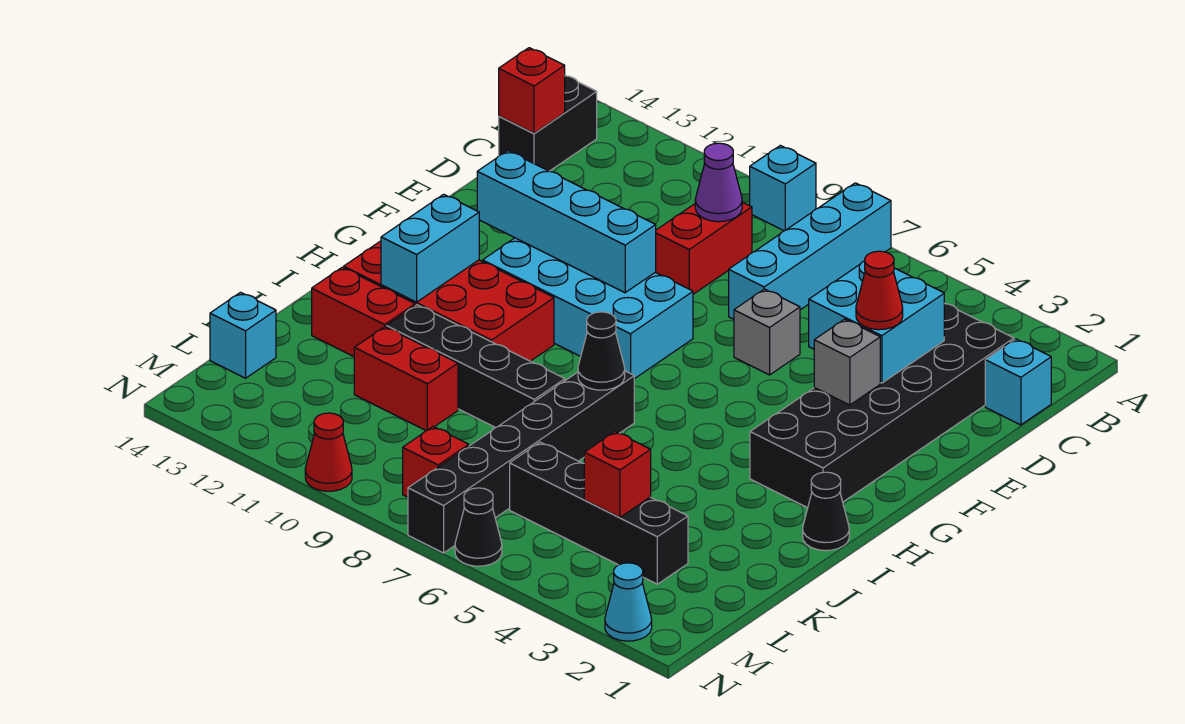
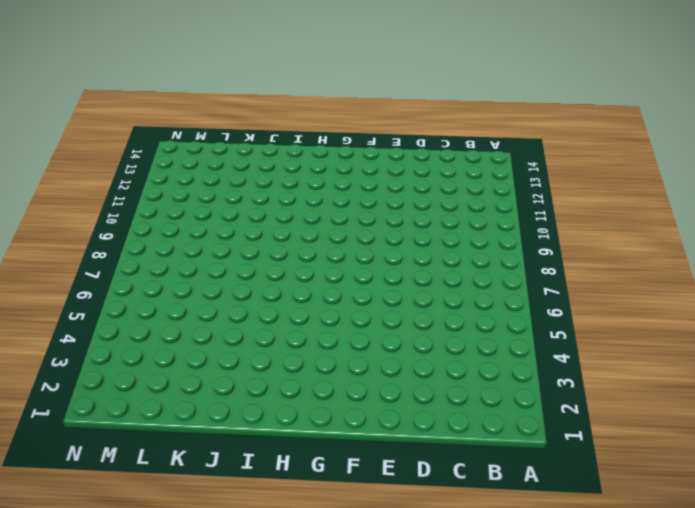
none -> cyan 1x4 brick [729,183,891,319]
none -> cyan 1x1 brick [750,145,816,231]
none -> black 1x2 brick [499,76,597,171]

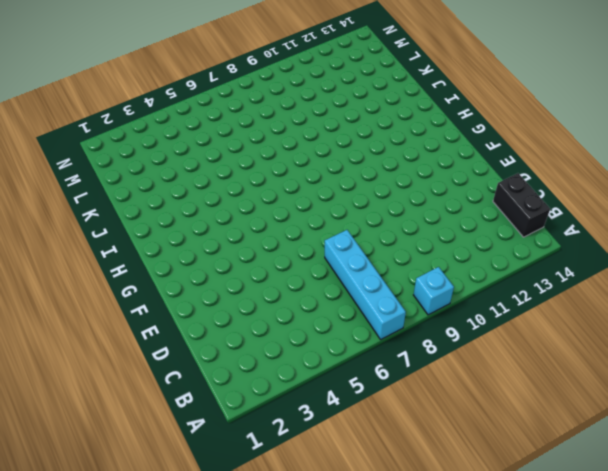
none -> cyan 1x1 brick [985,339,1051,425]
none -> black 2x6 brick [750,304,1014,508]
none -> red 1x2 brick [656,202,752,294]

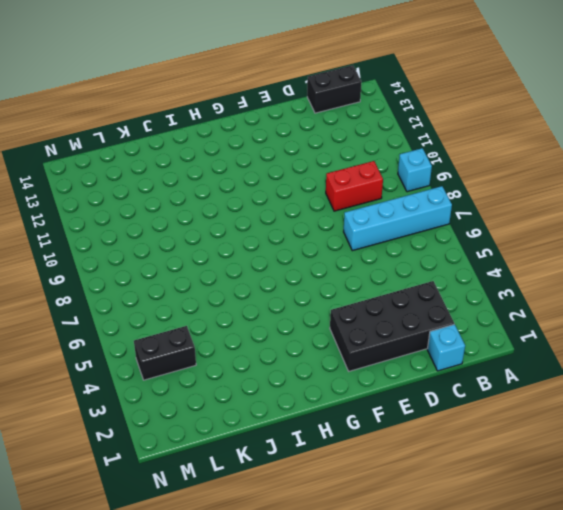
black 2x4 brick [330,281,454,371] -> black 2x6 brick [750,304,1014,508]
black 1x2 brick [134,326,196,380] -> black 1x4 brick [510,442,688,584]
none -> grey 1x1 brick [734,289,800,375]
none -> cyan 2x4 brick [483,238,693,379]
none -> red 2x4 brick [344,241,554,361]

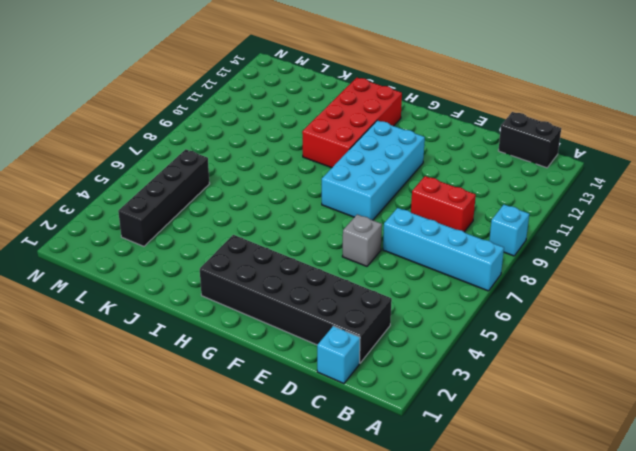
none -> black 1x1 cone [803,472,849,551]
none -> black 1x6 brick [408,371,634,553]
none -> black 1x4 brick [386,305,565,428]

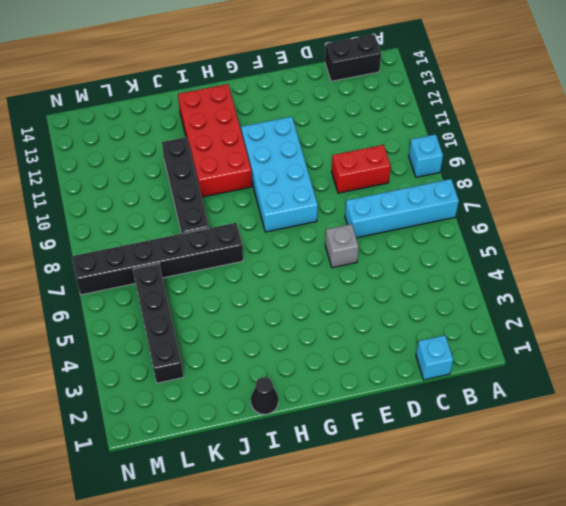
none -> black 2x6 brick [750,304,1014,508]
none -> red 1x2 brick [312,267,415,357]
none -> red 1x2 brick [354,327,458,431]

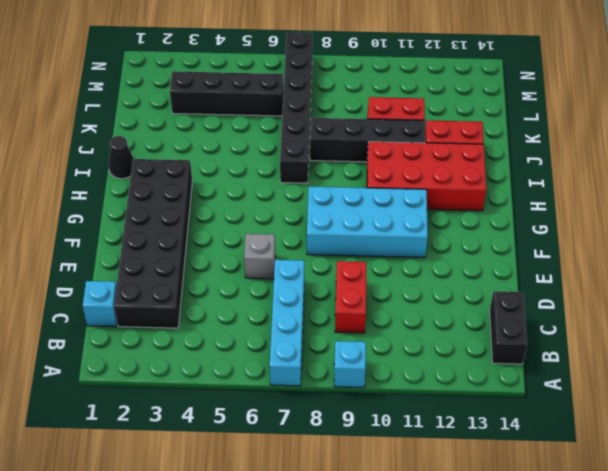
none -> cyan 1x1 brick [210,292,276,378]
none -> red 1x1 brick [403,427,469,497]
none -> cyan 1x1 cone [605,563,652,641]

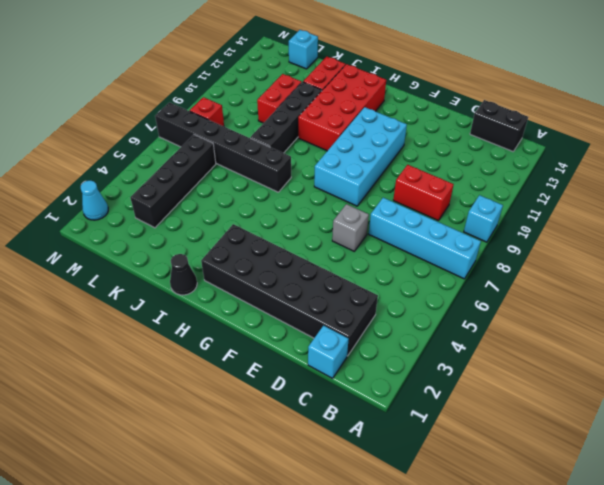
none -> black 1x1 cone [455,488,502,566]
none -> red 1x1 cone [305,413,352,491]
none -> purple 1x1 cone [695,143,742,222]

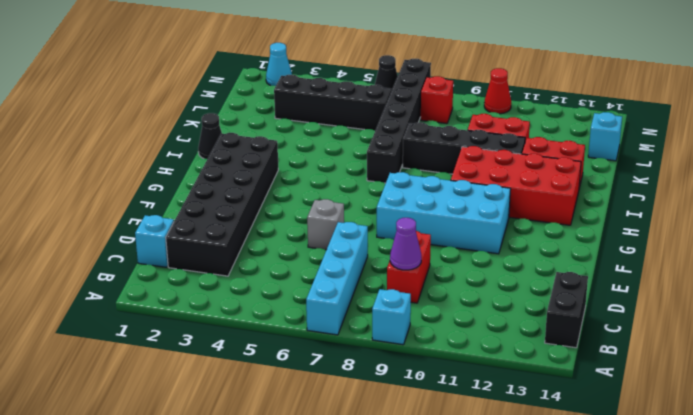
none -> red 1x1 brick [499,48,565,133]
none -> cyan 2x2 brick [809,261,945,383]
none -> grey 1x1 brick [814,319,880,405]

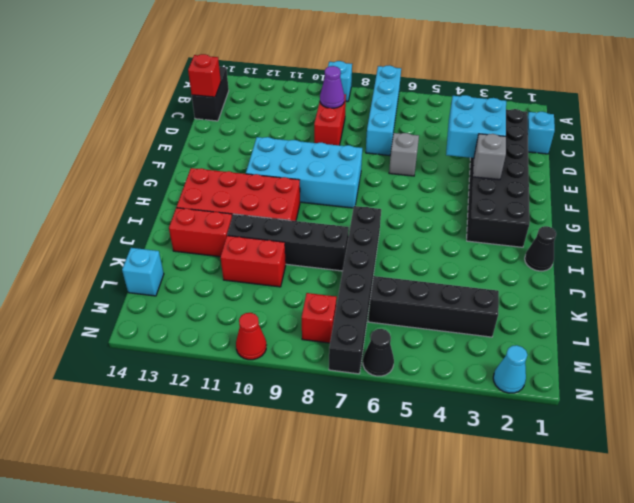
none -> cyan 1x4 brick [477,151,656,293]
none -> cyan 1x2 brick [381,194,479,302]
none -> black 1x1 cone [578,312,625,390]

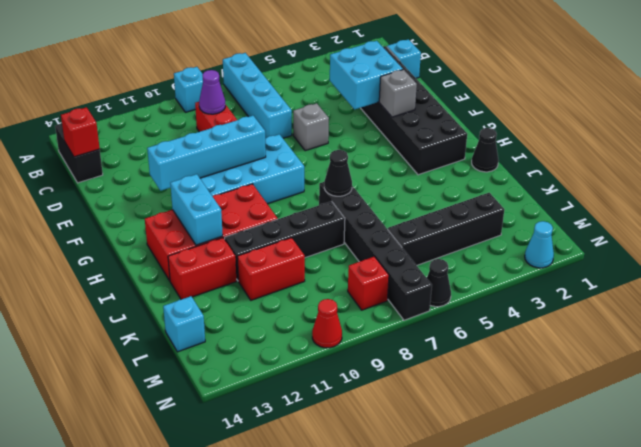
none -> red 1x1 brick [584,432,651,517]
none -> red 1x1 cone [856,251,903,330]

